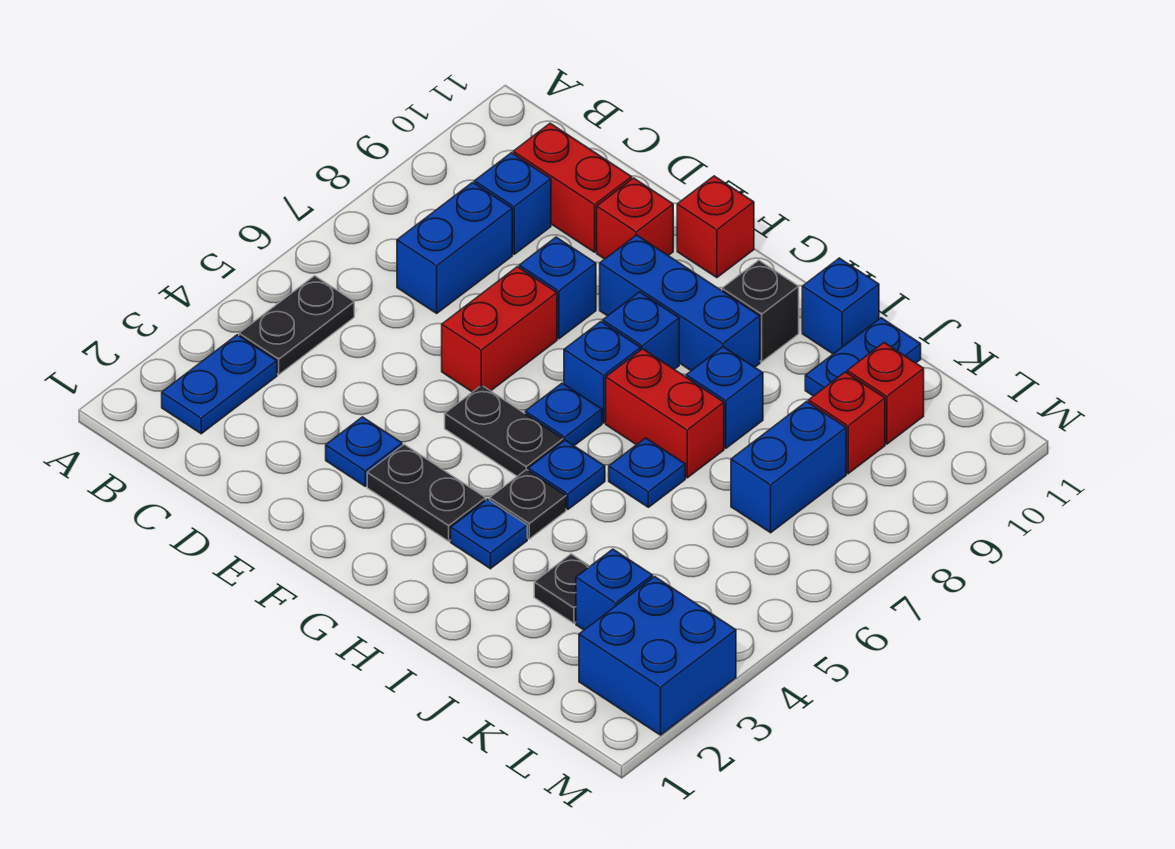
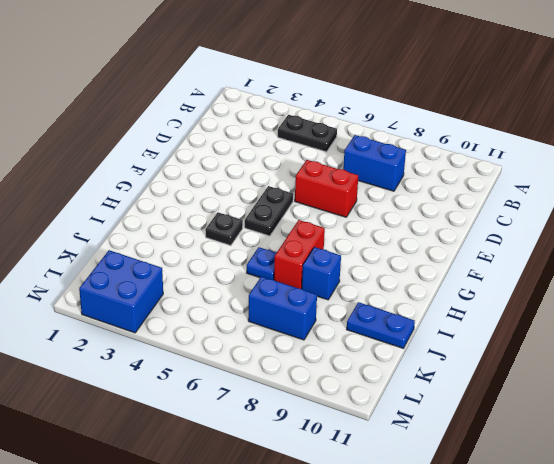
none -> blue 1x2 plate [162,335,277,434]
none -> blue 1x1 brick [474,153,551,254]
none -> red 1x2 brick [513,123,632,252]
none -> blue 1x1 plate [326,417,402,486]

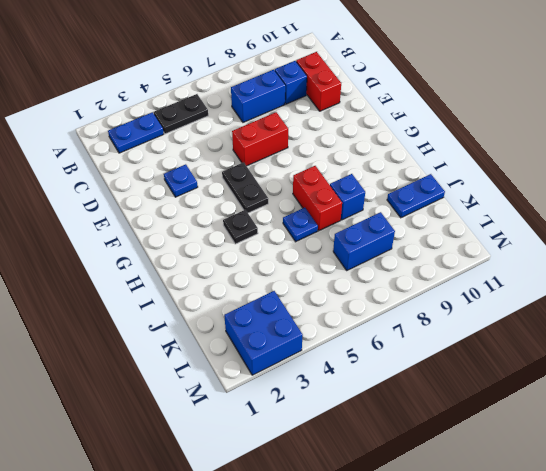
none -> blue 1x1 brick [519,237,596,339]
none -> red 1x1 brick [597,178,673,259]
none -> black 1x2 plate [367,444,486,541]
none -> blue 1x3 brick [600,235,760,371]

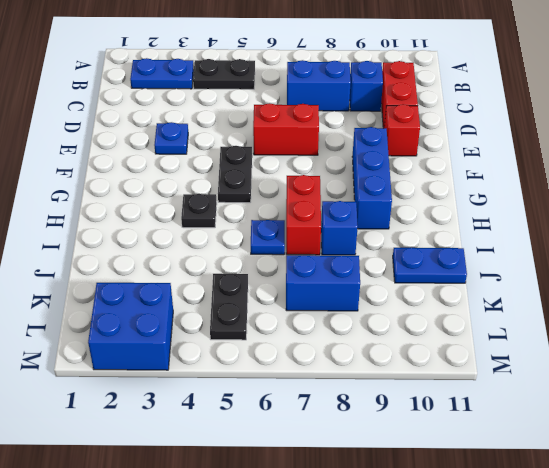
black 1x2 plate [210,274,248,340] -> black 1x2 plate moved to [367,444,486,541]
none -> blue 1x1 brick [519,237,596,339]
none -> red 1x1 brick [677,176,754,278]
none -> blue 1x1 plate [525,383,602,446]
none -> blue 1x1 brick [564,322,641,423]

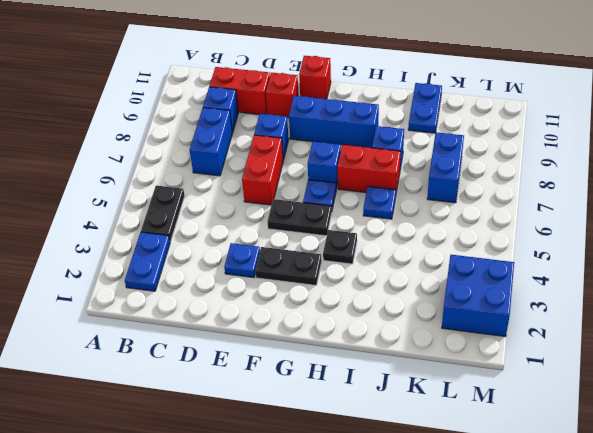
none -> blue 1x1 brick [603,292,679,369]
none -> blue 1x1 plate [451,499,527,569]
none -> blue 1x1 plate [528,440,605,509]
none -> black 1x1 brick [722,260,799,362]

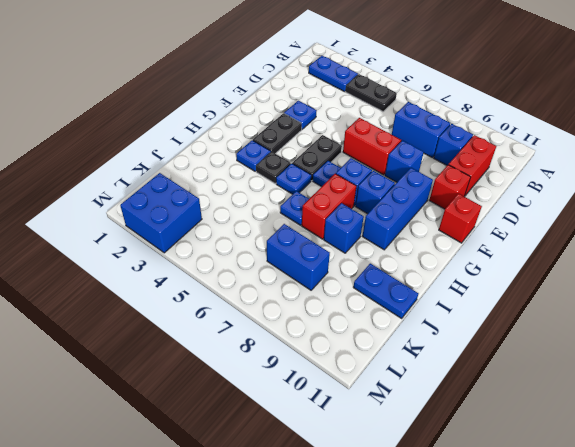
none -> black 1x1 brick [722,260,799,362]
none -> blue 1x1 brick [802,258,879,354]
none -> black 1x1 plate [534,554,590,623]
none -> blue 1x1 brick [576,549,653,630]

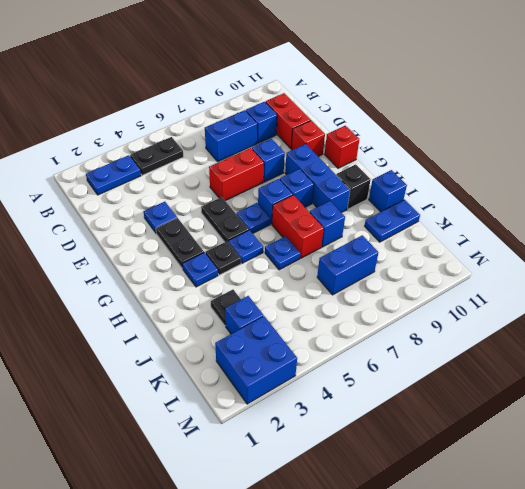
none -> red 1x1 brick [808,372,885,474]
none -> red 1x1 brick [847,343,924,444]

